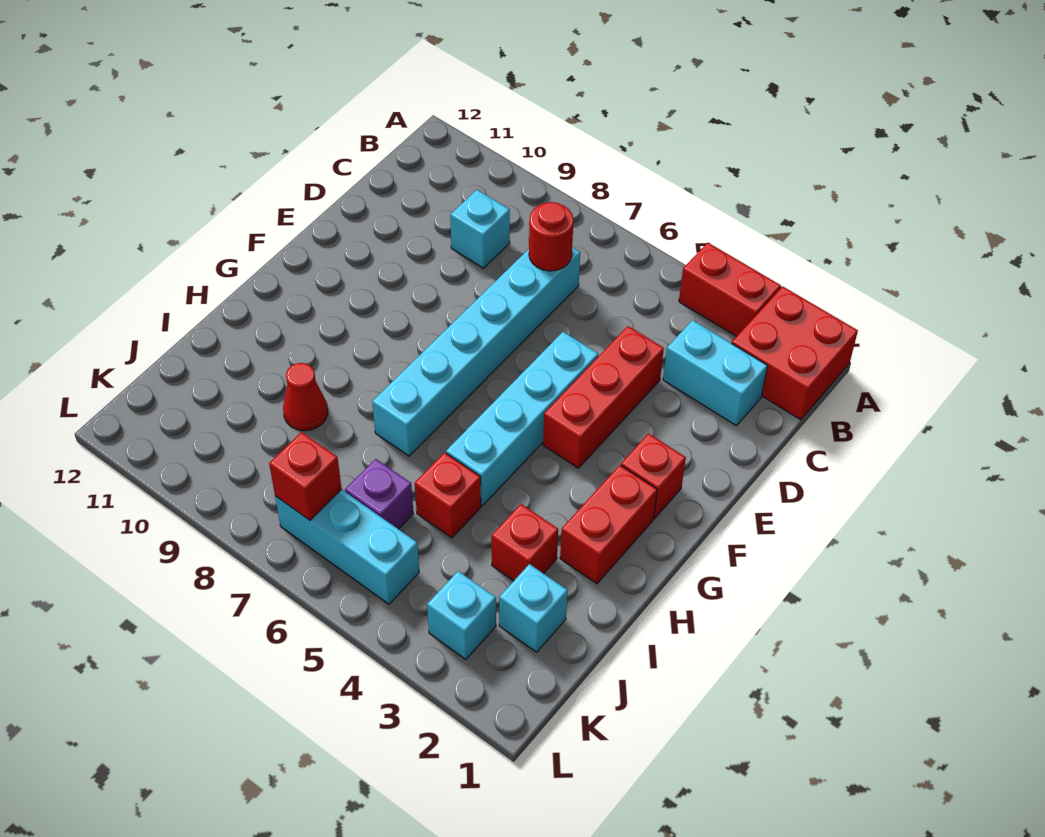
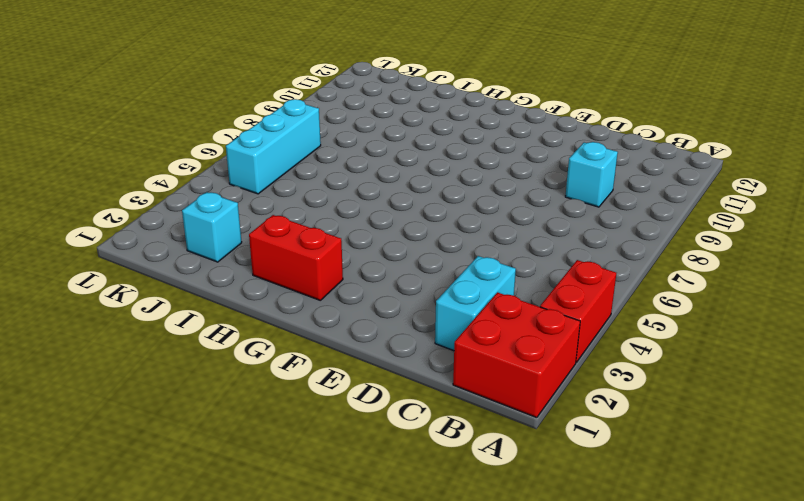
none -> cyan 1x6 brick [372,247,580,456]
none -> red 1x3 brick [543,326,664,468]
none -> cyan 1x4 brick [446,332,598,506]

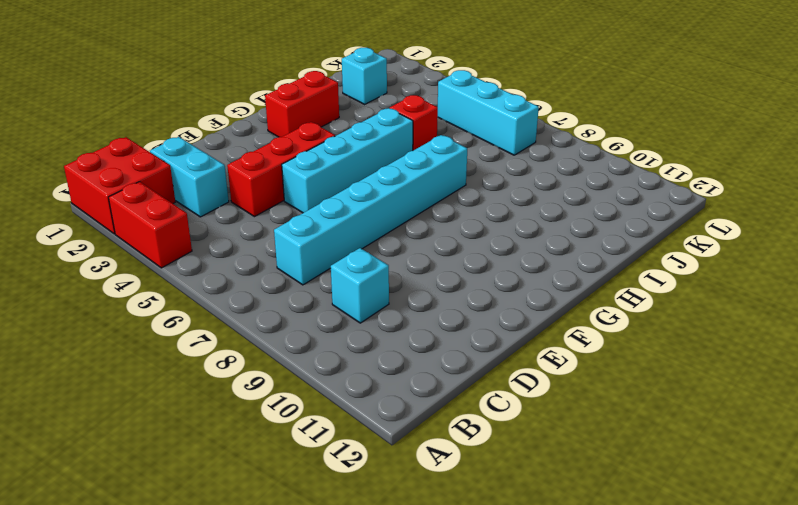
none -> red 1x1 brick [621,434,686,518]
none -> red 1x1 brick [491,504,558,581]
none -> red 1x1 cone [283,363,328,431]

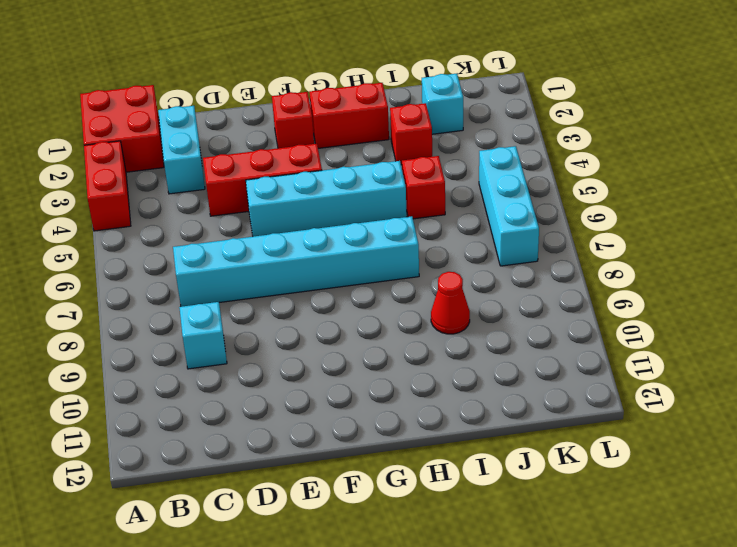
none -> purple 1x1 brick [345,459,413,529]
none -> cyan 1x1 brick [427,571,496,659]
none -> red 1x1 round brick [529,202,573,271]

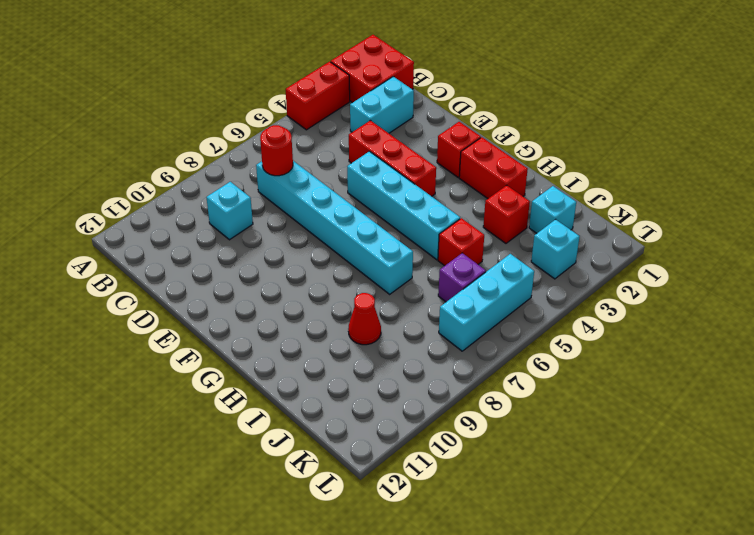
none -> red 1x1 brick [269,432,342,520]

